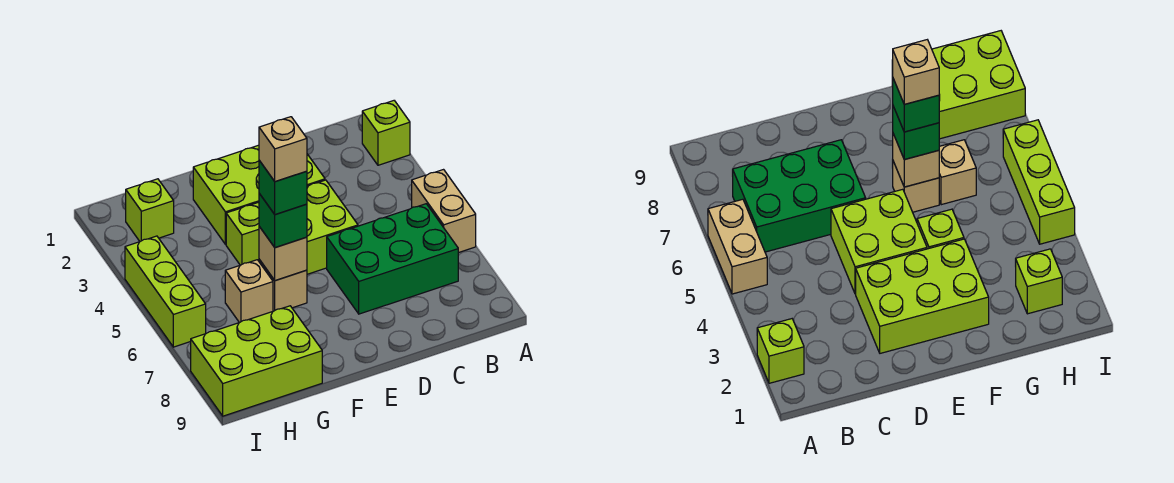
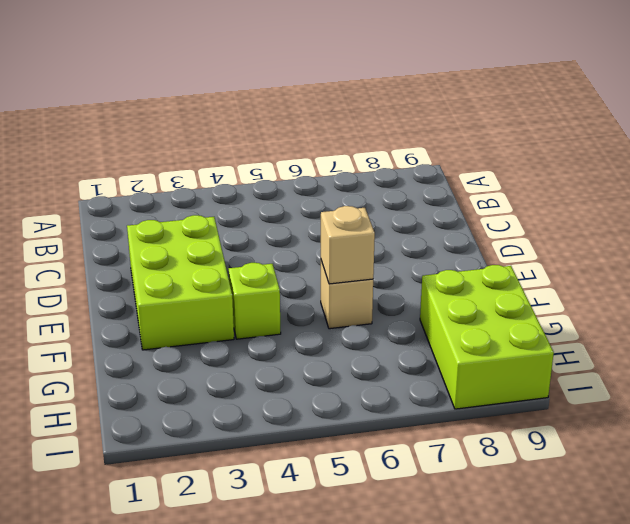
none -> lime 1x1 brick [362,101,410,165]
none -> tan 1x2 brick [412,170,476,253]
none -> green 2x3 brick [327,204,458,314]

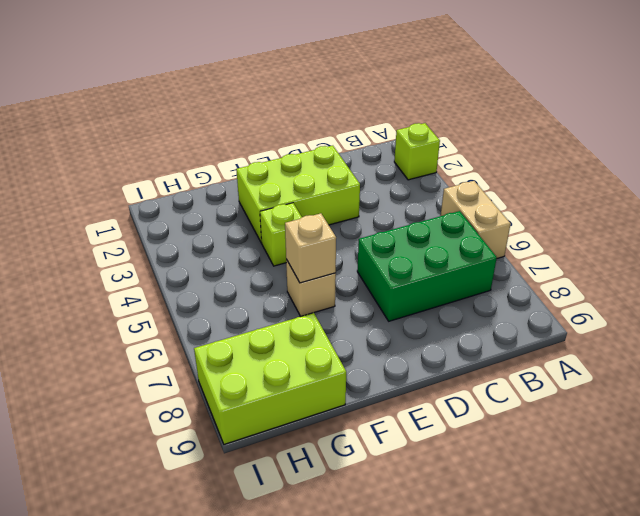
none -> lime 2x2 brick [307,180,358,274]
none -> tan 1x1 brick [225,260,273,323]
none -> lime 1x1 brick [126,179,174,241]

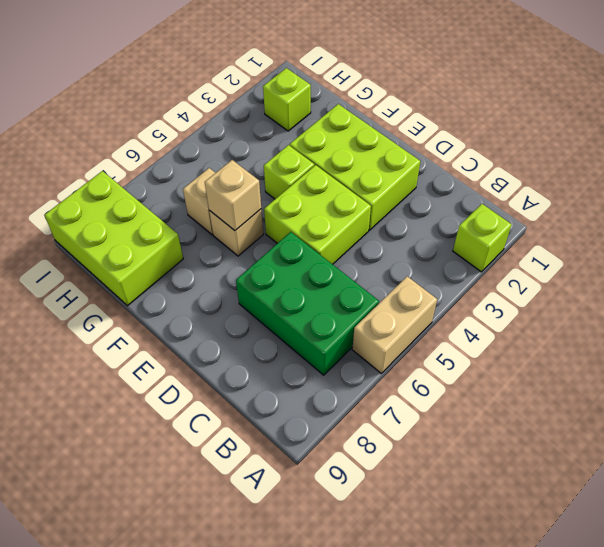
none -> lime 1x3 brick [125,236,206,347]
none -> green 1x1 brick [259,193,307,248]
none -> green 1x1 brick [259,160,307,215]

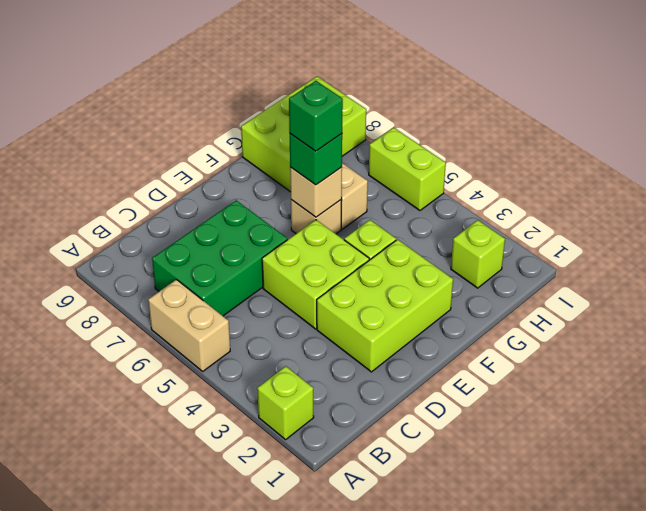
lime 1x2 brick [369,128,446,210] -> lime 1x3 brick [125,236,206,347]
none -> tan 1x1 brick [259,117,307,182]

